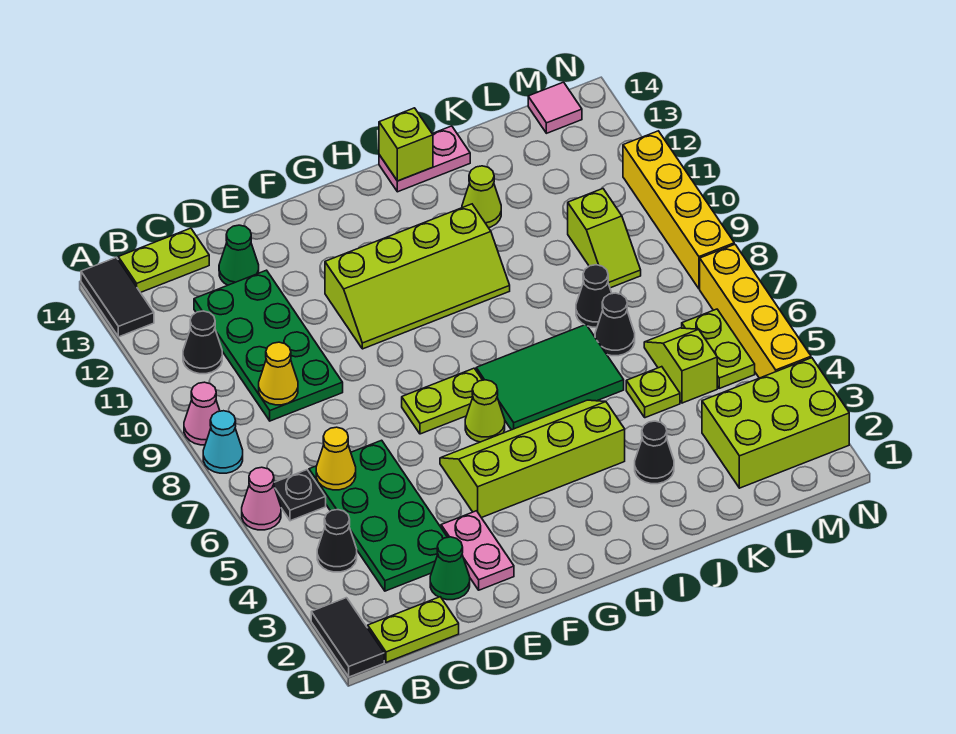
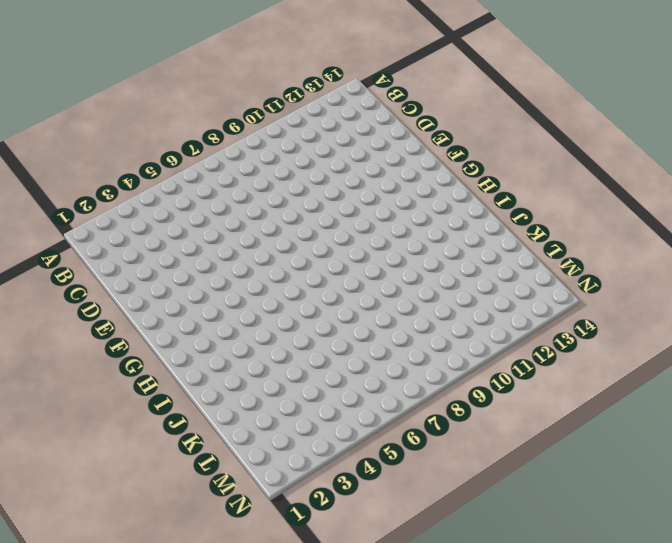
none -> black 1x2 tile [311,598,384,677]
none -> pink 1x1 cone [242,467,281,530]
none -> cyan 1x1 cone [203,411,243,473]
none -> pink 1x1 cone [184,382,220,445]

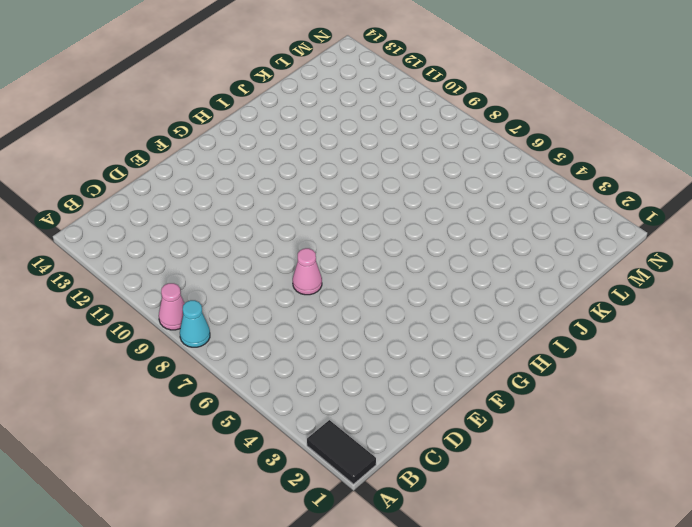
pink 1x1 cone [293,248,322,295] -> pink 1x1 cone moved to [242,467,281,530]
none -> black 1x2 tile [81,257,154,337]
none -> lime 1x2 plate [368,597,459,662]
none -> black 1x1 cone [317,510,357,572]
none -> black 1x1 plate [274,470,326,521]

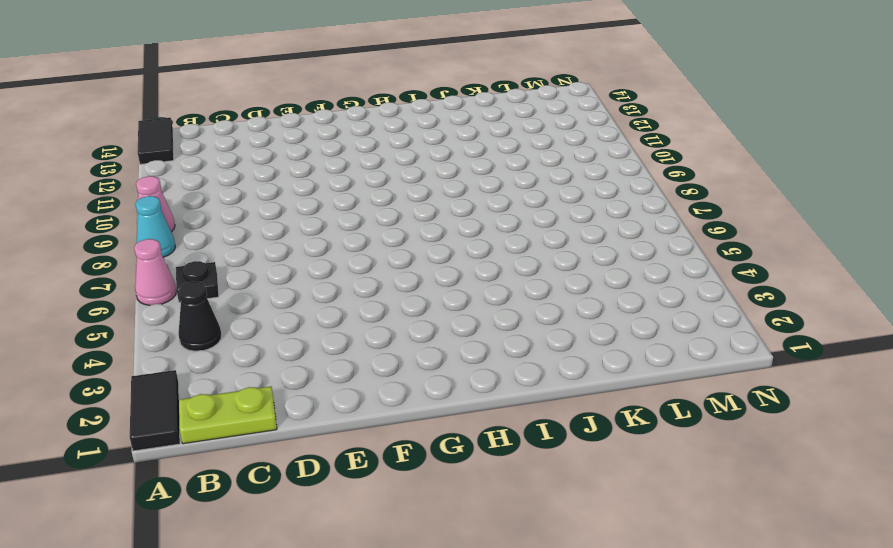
none -> black 1x1 cone [183,311,222,374]
none -> lime 1x2 plate [118,228,209,293]
none -> green 2x4 plate [309,440,447,591]
none -> green 2x4 plate [194,270,343,421]

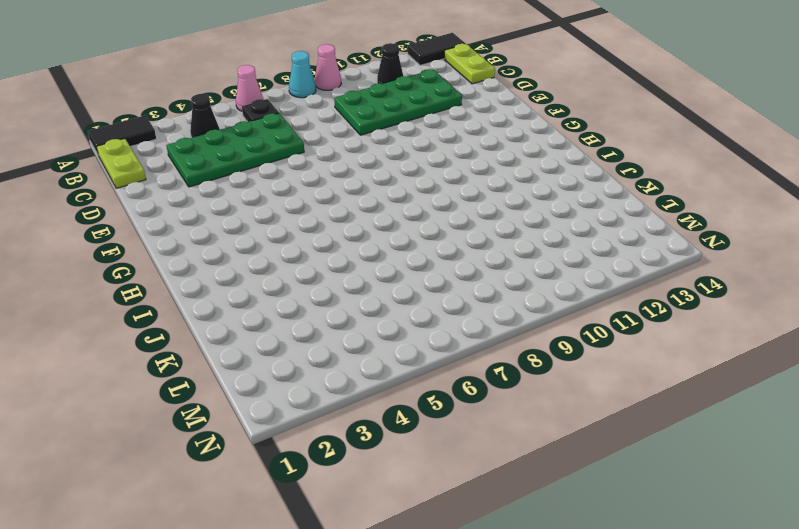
none -> green 1x1 cone [430,537,470,600]
none -> green 1x1 cone [219,225,259,285]
none -> pink 1x2 plate [441,511,514,590]
none -> lime 2x4 slope [440,400,625,518]

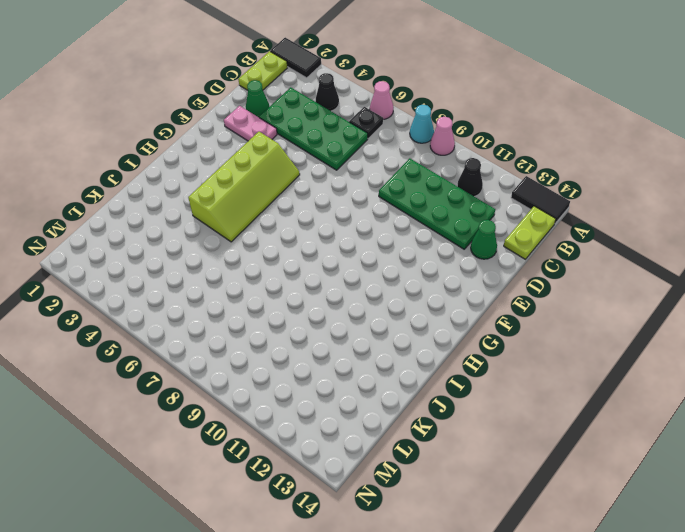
none -> lime 1x2 plate [402,368,482,434]
none -> lime 2x4 slope [325,204,510,349]
none -> lime 1x1 cone [465,380,505,442]
none -> green 2x3 tile [476,325,624,430]

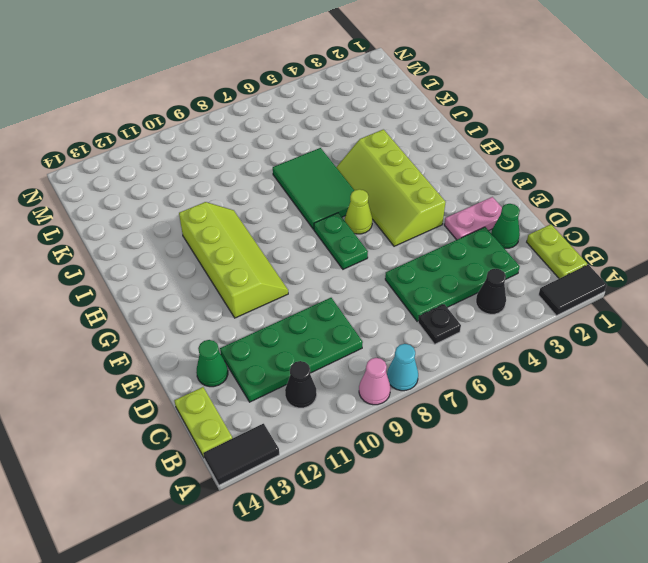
green 1x2 plate [314,213,368,269] -> lime 1x2 plate [402,368,482,434]
none -> pink 1x1 cone [242,467,281,530]
none -> pink 1x2 plate [379,126,470,192]
none -> black 1x1 cone [635,421,674,484]
none -> lime 1x1 cone [462,166,501,228]

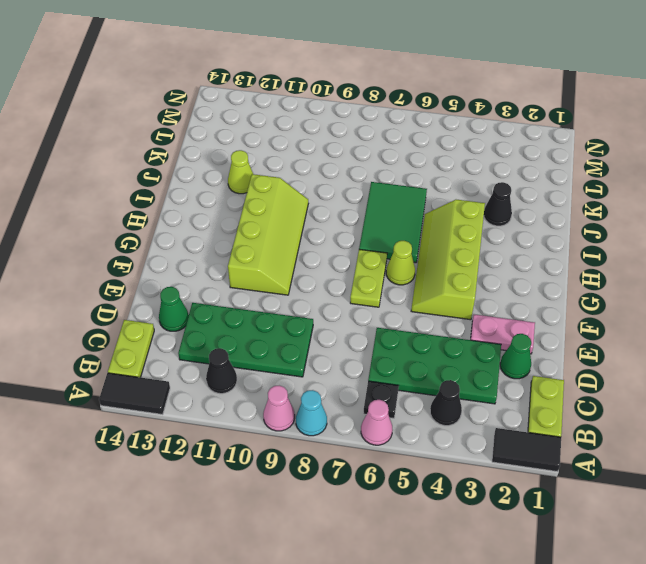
none -> pink 1x2 plate [379,126,470,192]
none -> lime 1x1 plate [626,367,680,418]
none -> black 1x1 cone [595,293,635,356]
none -> black 1x1 cone [576,265,612,327]

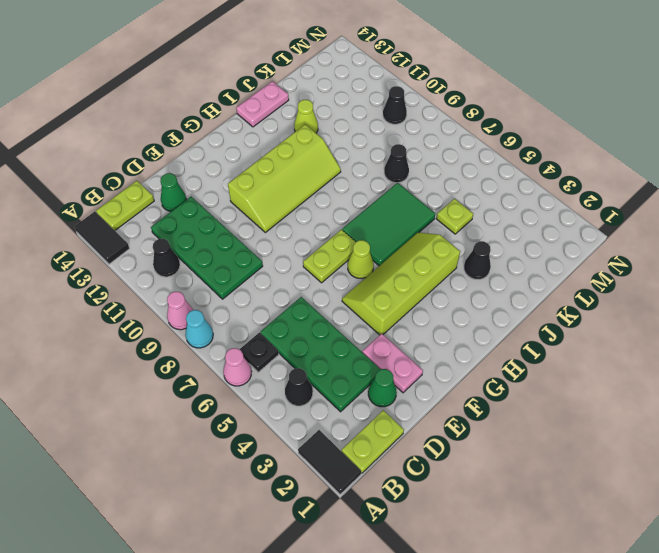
black 1x1 cone [383,86,407,124] -> black 1x1 cone moved to [595,293,635,356]
none -> lime 2x3 brick [702,358,849,488]
none -> lime 1x2 slope [644,328,717,403]
none -> lime 1x2 slope [568,189,641,288]
none -> lime 1x2 plate [682,309,755,388]

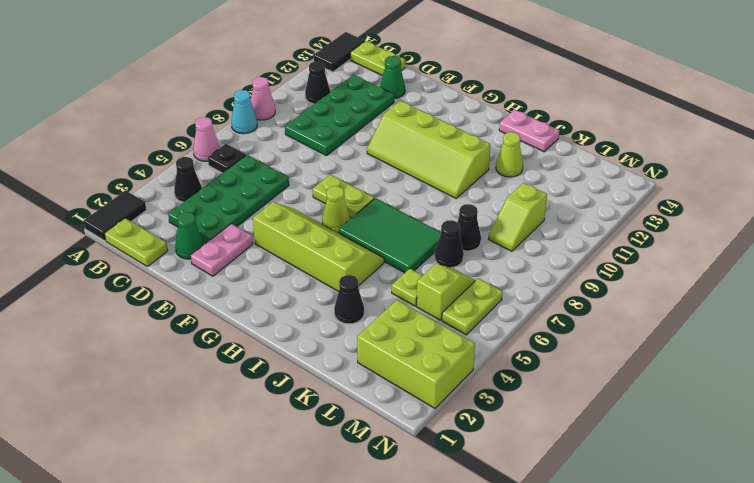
none -> pink 1x1 tile [528,82,582,133]
none -> yellow 1x4 brick [700,244,811,378]
none -> yellow 1x4 brick [623,131,734,289]
none -> yellow 1x1 cone [316,427,356,490]

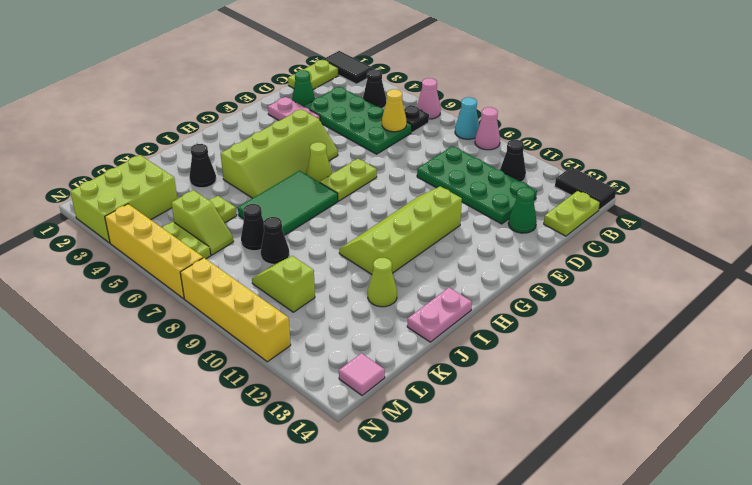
none -> yellow 1x1 cone [259,342,298,405]
none -> lime 1x1 brick [379,108,433,181]

